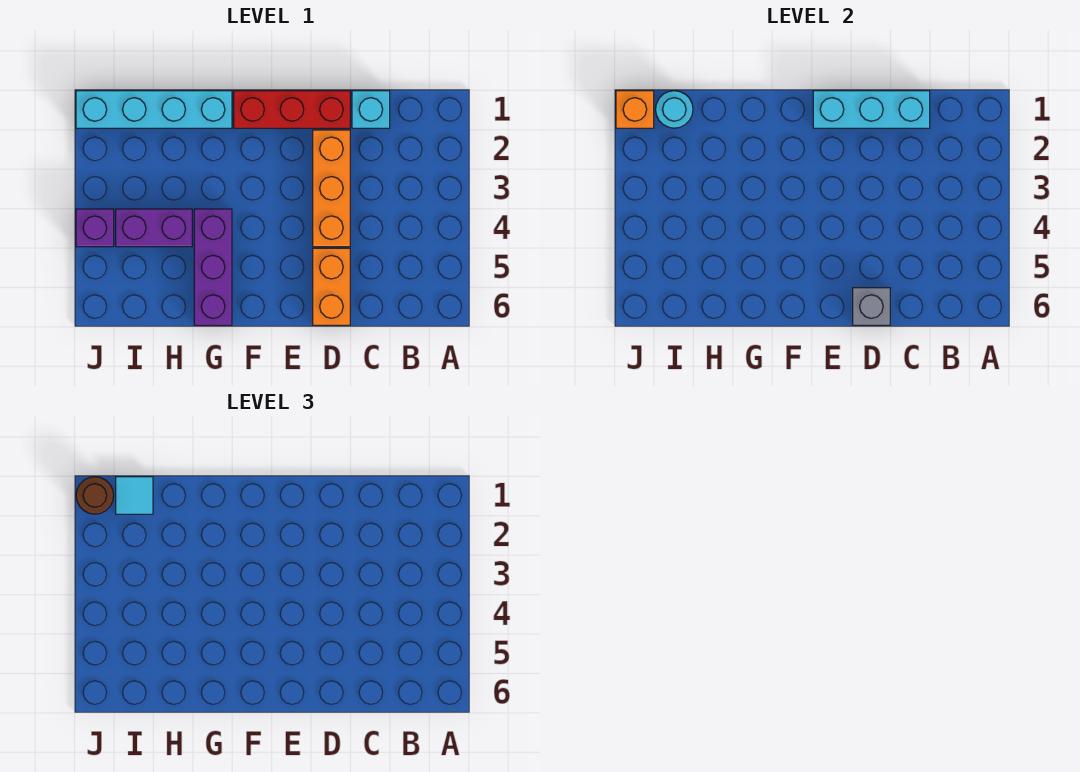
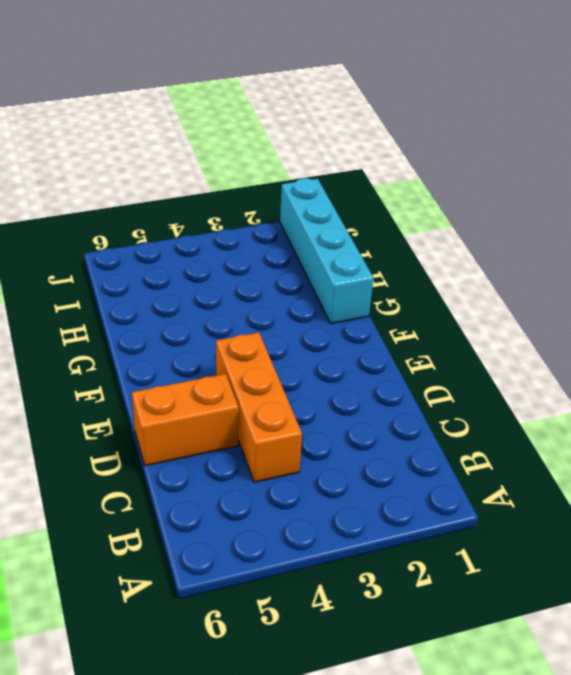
orange 1x3 brick [216,332,302,482] -> orange 1x3 brick turned to [313,130,350,247]
none -> cyan 1x1 brick [352,91,390,128]
none -> red 1x3 brick [234,91,350,128]
none -> purple 1x3 brick [194,209,232,325]

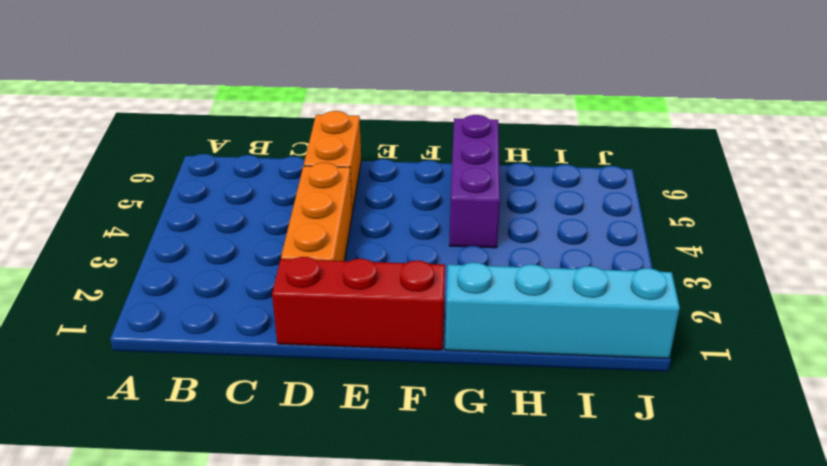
none -> cyan 1x1 brick [352,91,390,128]
none -> purple 1x2 brick [116,209,192,247]
none -> purple 1x1 brick [76,209,114,247]

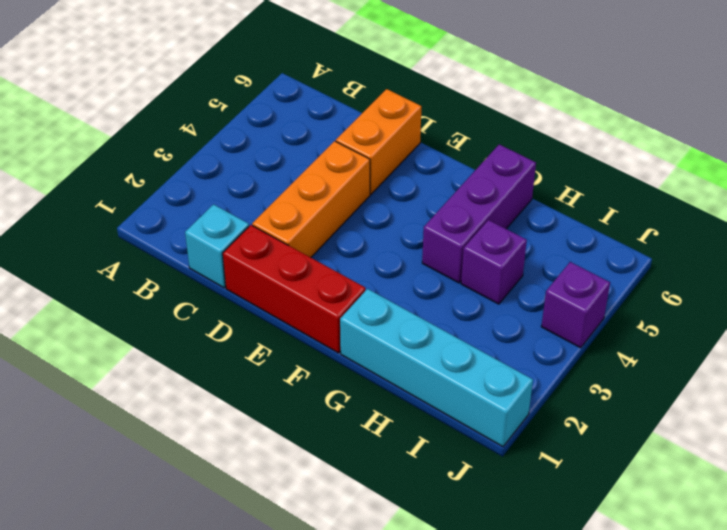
purple 1x1 brick [461,220,527,304] -> purple 1x2 brick [116,209,192,247]
none -> cyan 1x3 brick [813,91,930,128]
none -> grey 1x1 brick [853,288,890,325]
none -> cyan 1x1 round brick [656,91,693,128]

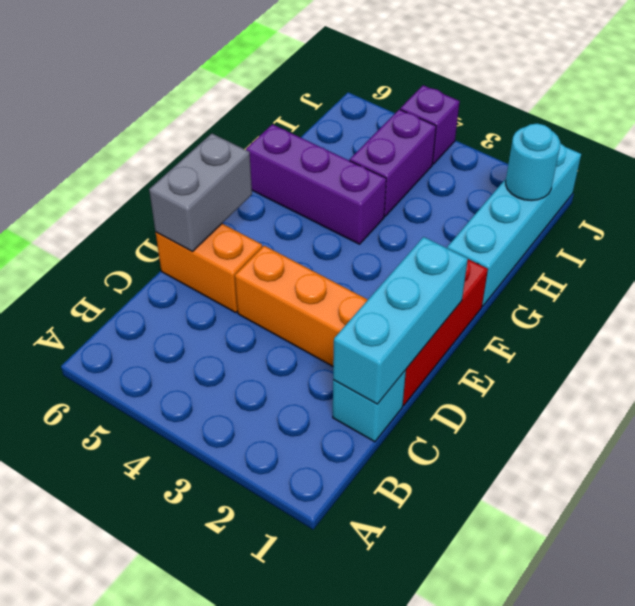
grey 1x2 brick [149,134,252,252] -> grey 1x1 brick [853,288,890,325]
none -> orange 1x1 brick [616,91,654,128]
none -> cyan 1x1 tile [116,477,153,514]
none -> brown 1x1 round brick [76,477,114,514]

